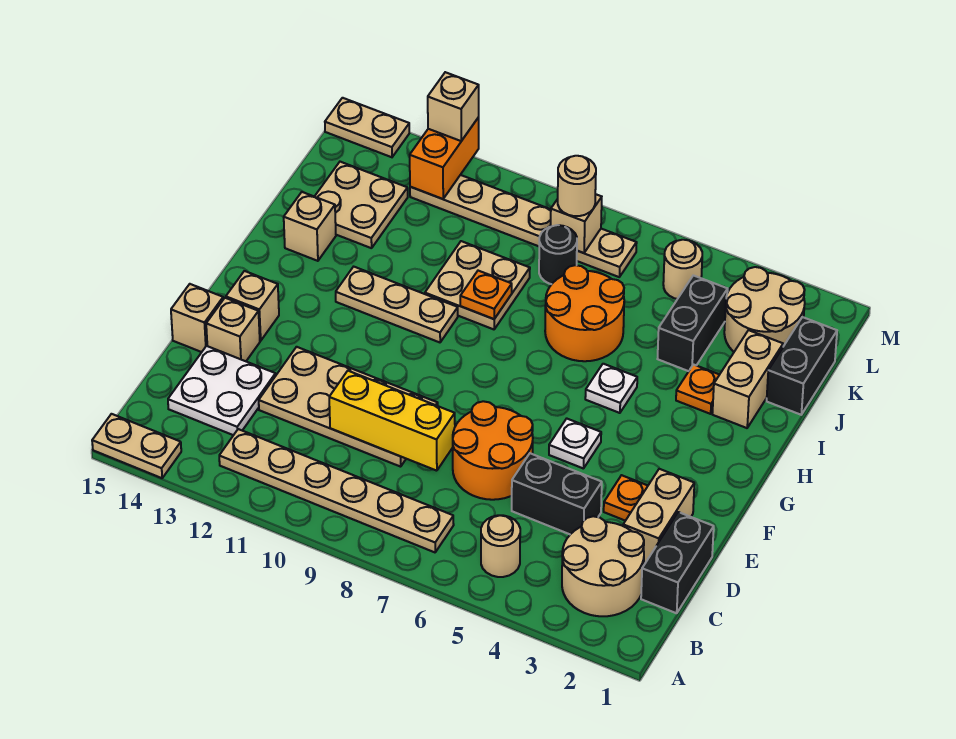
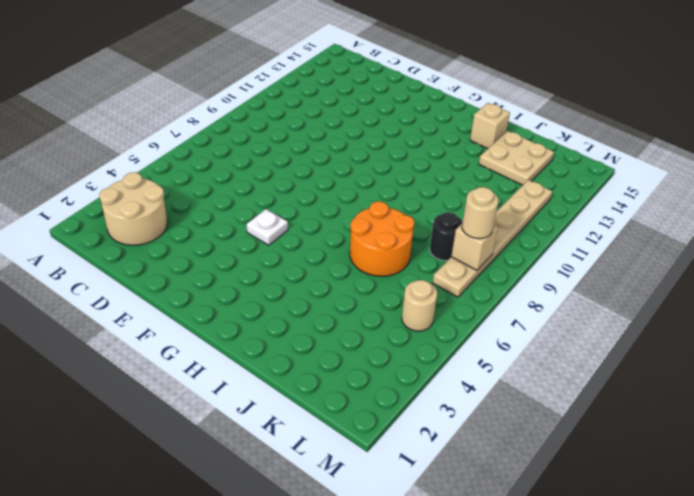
none -> tan 1x2 plate [92,414,181,478]
none -> tan 1x1 round brick [481,515,520,577]
none -> tan 1x6 plate [219,429,454,552]
none -> black 1x2 brick [641,512,714,613]

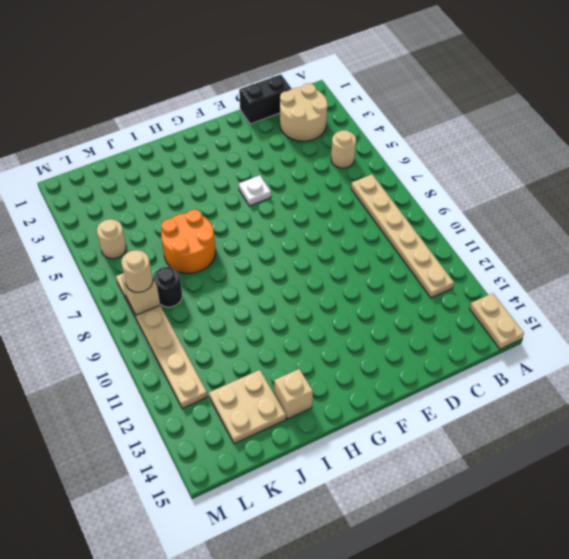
none -> white 2x2 plate [168,346,276,435]
none -> tan 1x2 brick [623,469,694,564]
none -> black 1x2 brick [512,453,602,534]
none -> orange 2x2 round brick [453,401,533,500]

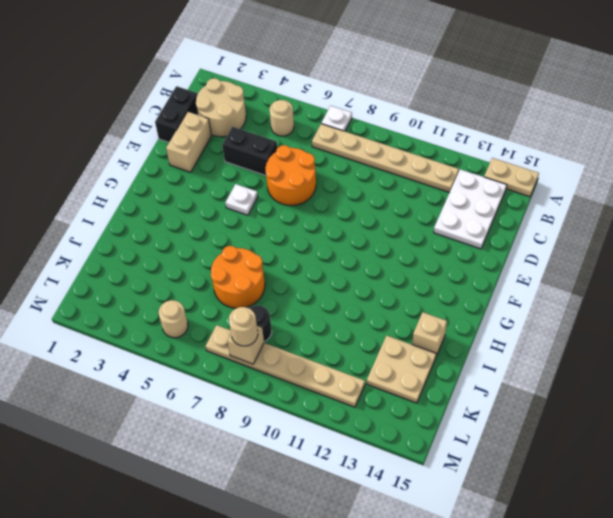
white 1x1 plate [321,106,352,131] -> white 1x1 plate moved to [585,364,637,413]
white 2x3 plate [434,169,507,249] -> white 2x2 plate [168,346,276,435]
none -> tan 2x4 plate [259,347,438,467]
none -> orange 1x1 plate [604,475,648,521]
none -> tan 1x1 brick [206,298,260,361]
none -> tan 1x1 brick [171,284,223,352]

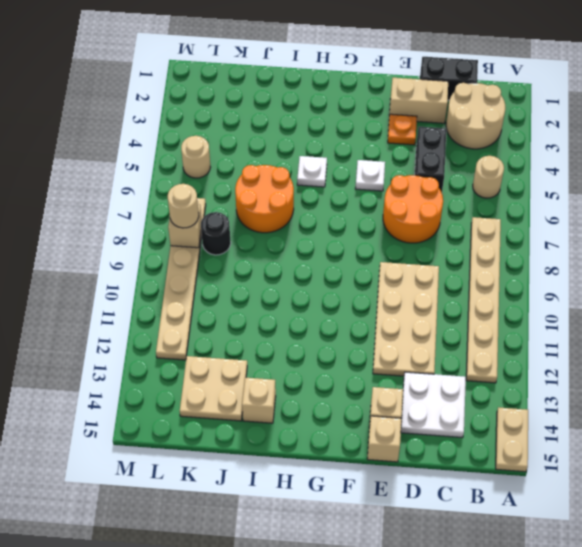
none -> tan 1x1 brick [226,271,279,341]
none -> tan 1x3 plate [336,267,458,342]
none -> tan 1x2 brick [712,330,783,428]
none -> orange 1x1 plate [676,365,719,414]

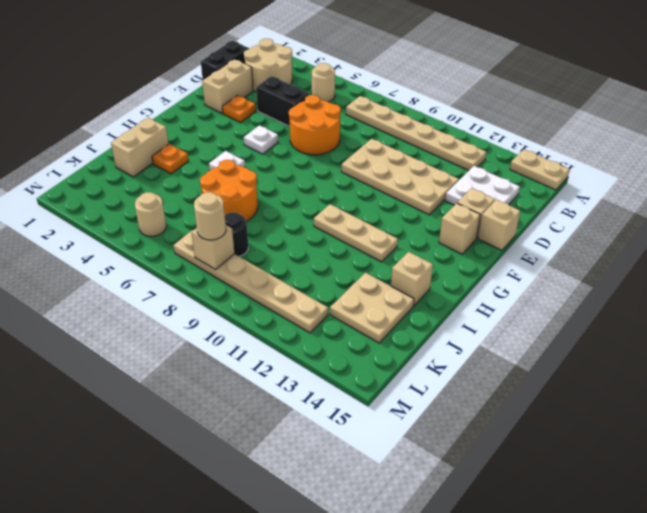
none -> tan 2x2 plate [425,241,530,329]
none -> black 1x2 brick [767,317,837,415]
none -> black 1x2 brick [658,275,728,371]
none -> tan 2x2 round brick [724,267,805,352]

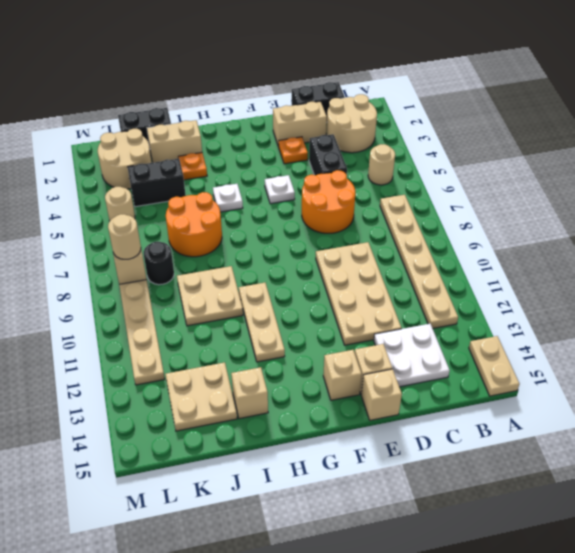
none -> tan 1x2 plate [325,98,409,157]
none -> yellow 1x3 brick [329,371,455,471]
none -> orange 1x1 plate [460,271,512,319]
none -> orange 1x2 brick [410,118,479,199]

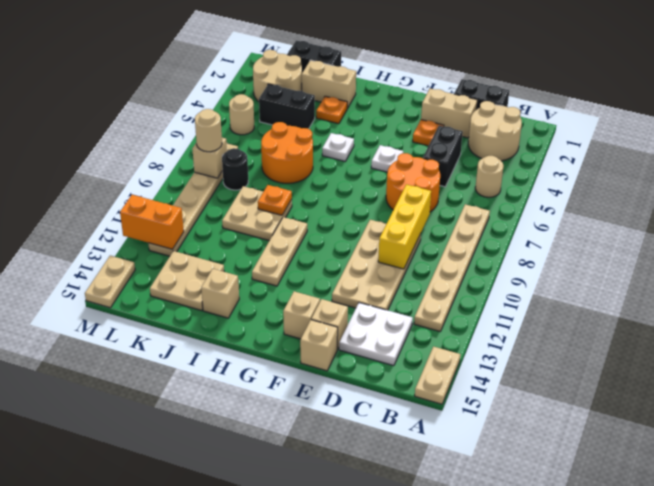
none -> tan 1x1 brick [428,72,479,141]

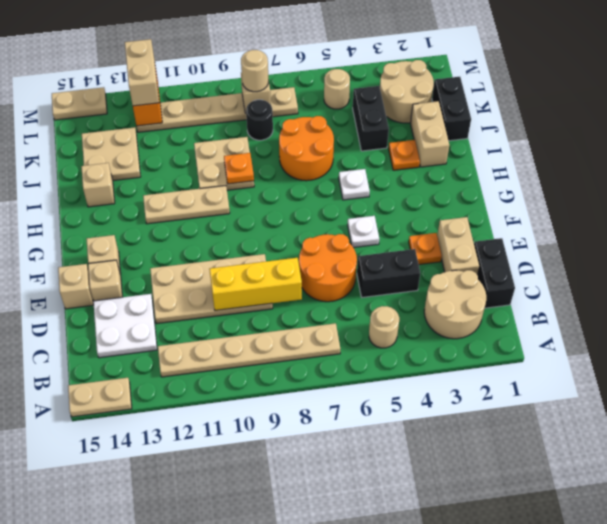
tan 1x2 brick [125,39,159,106] -> tan 1x1 brick [428,72,479,141]

